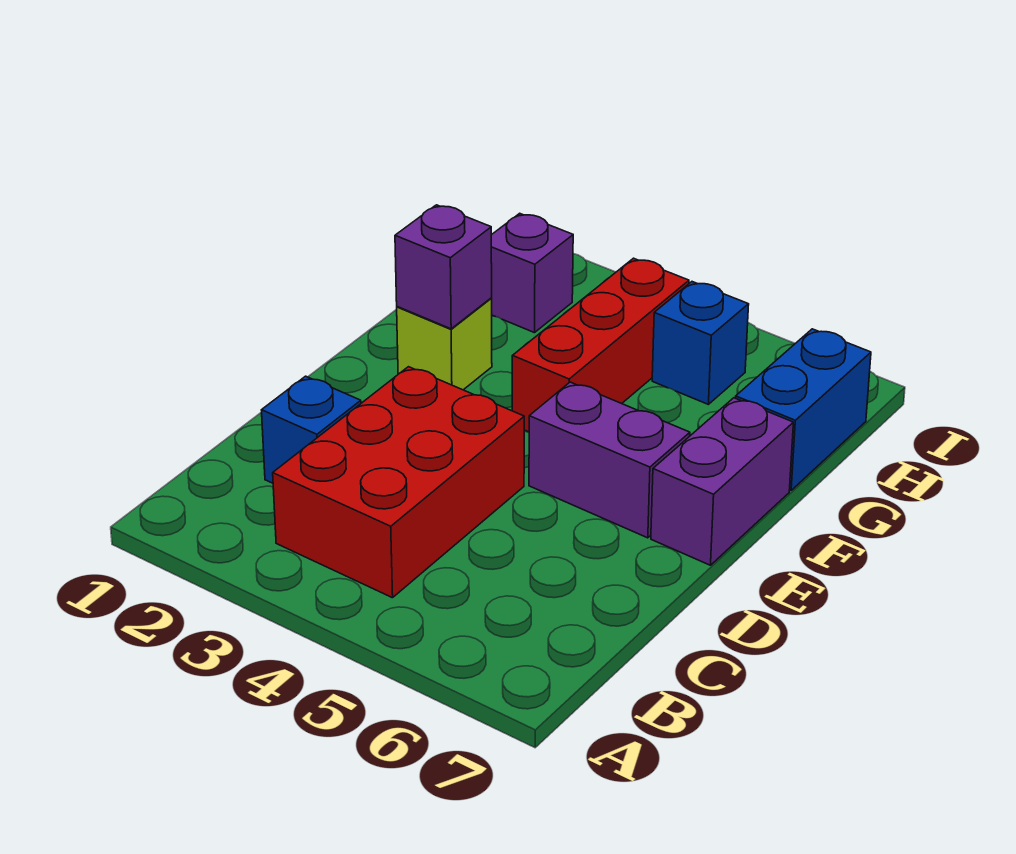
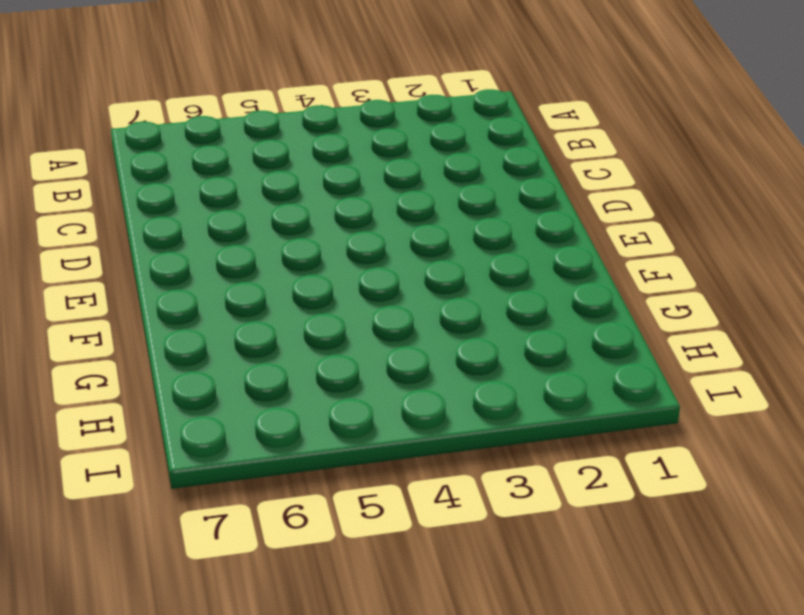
none -> red 2x3 brick [273,367,524,598]
none -> blue 1x1 brick [262,376,361,483]

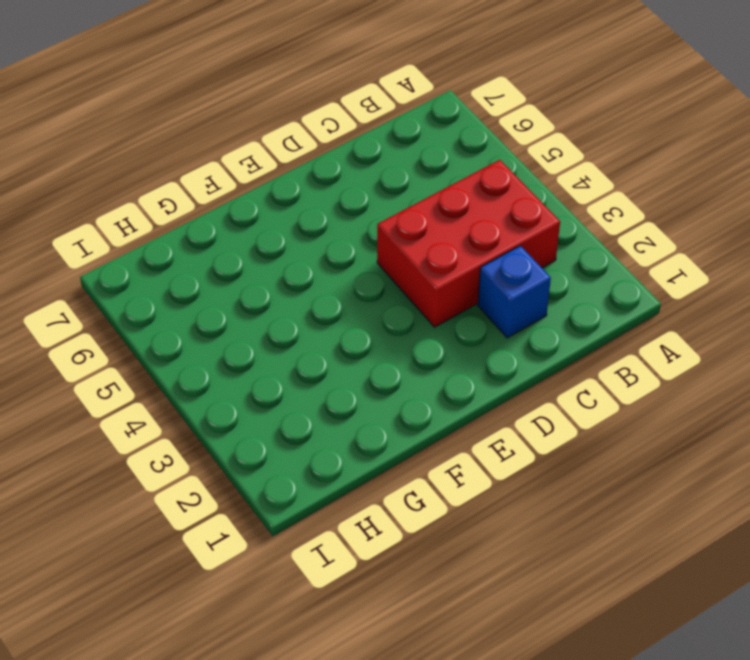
none -> purple 1x2 brick [529,382,690,538]
none -> purple 1x2 brick [651,398,793,565]

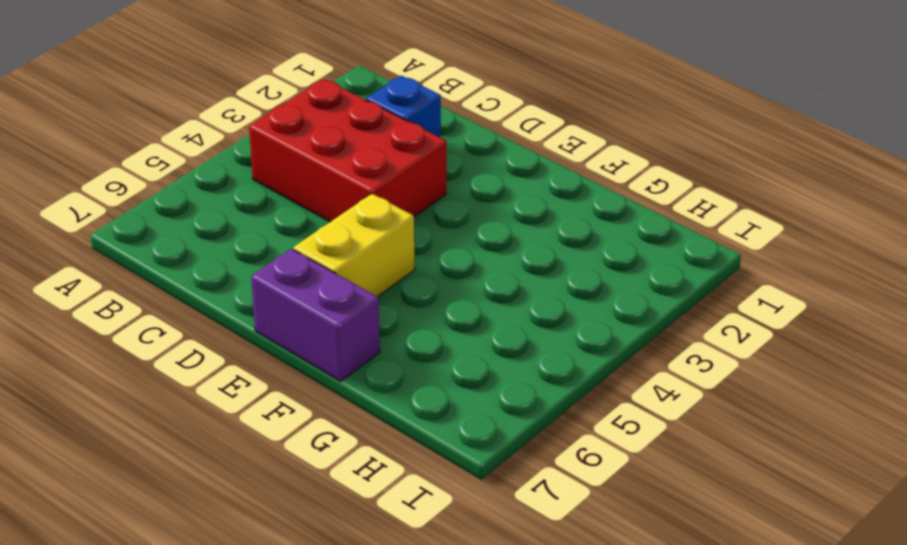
yellow 1x2 brick [293,194,415,297] -> purple 1x2 brick [529,382,690,538]
none -> lime 1x1 brick [397,298,492,390]
none -> red 1x3 brick [512,258,689,432]

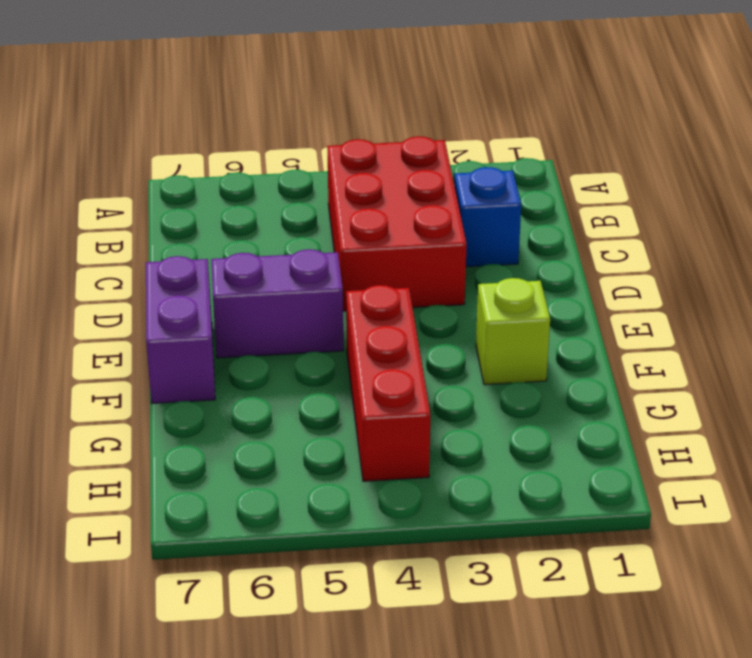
none -> blue 1x2 brick [736,329,871,490]
none -> purple 1x1 brick [491,213,573,333]

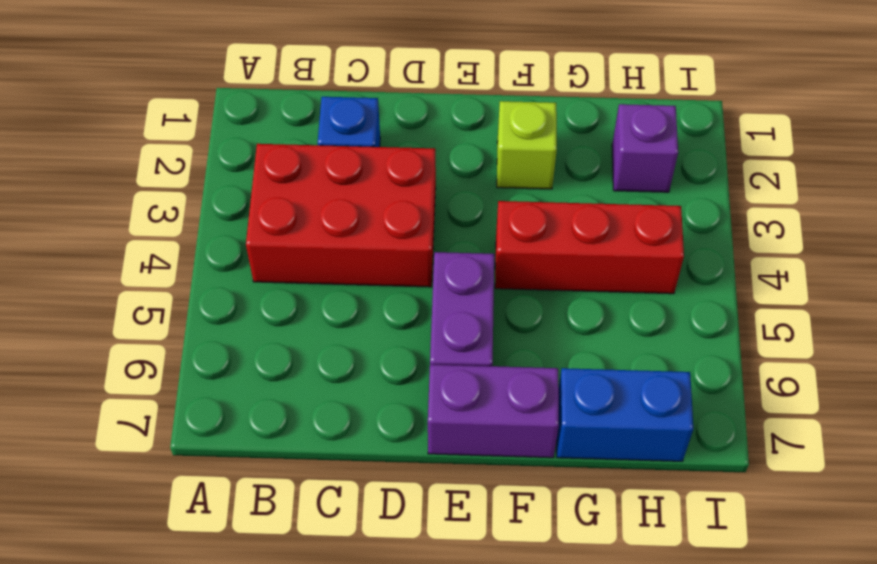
none -> blue 1x1 brick [652,282,749,404]
none -> purple 1x1 brick [395,205,492,329]

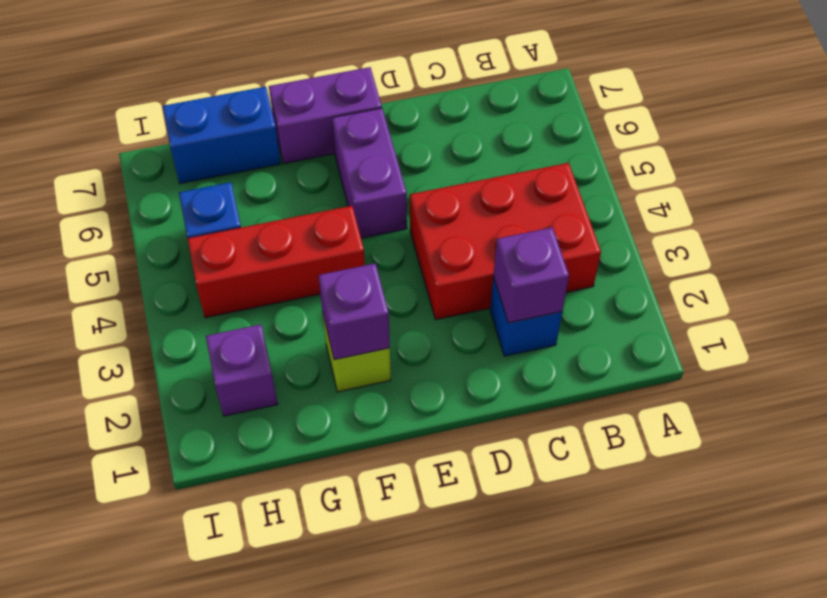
purple 1x1 brick [493,228,569,323] -> none

